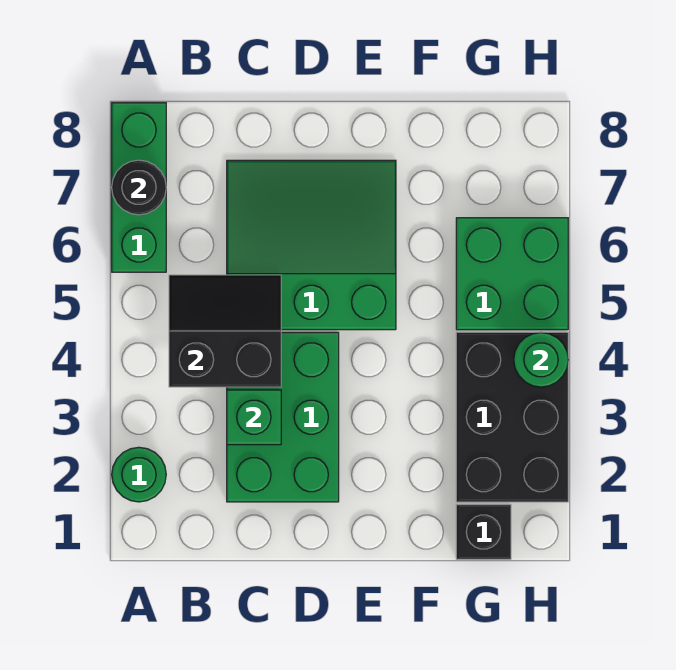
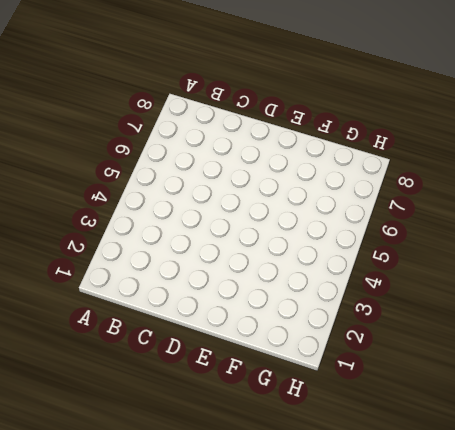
none -> green 1x1 round brick [112,447,166,502]
none -> green 1x3 brick [112,103,166,272]

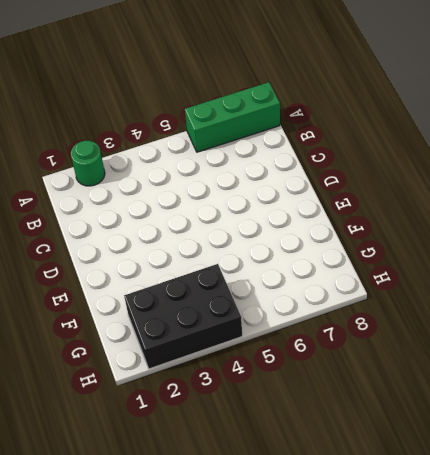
none -> green 2x3 brick [227,332,339,502]
none -> green 3x3 slope [227,160,396,330]

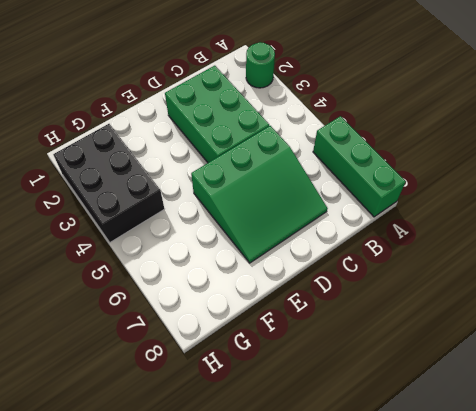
none -> black 1x1 brick [456,505,511,559]
none -> green 2x2 brick [456,218,568,330]

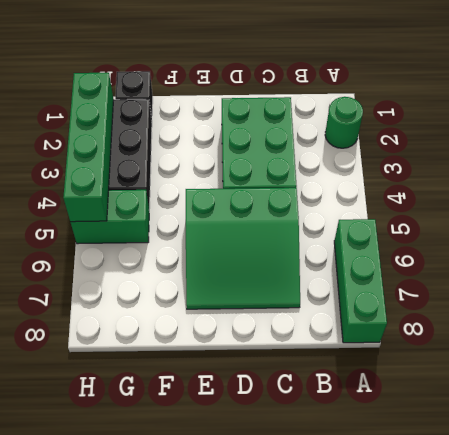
green 1x2 brick [71,190,149,244] -> green 2x2 brick [456,218,568,330]
green 1x4 brick [63,73,114,222] -> green 1x1 round brick [514,332,568,387]
none -> black 1x1 round brick [112,160,166,215]
none -> black 2x2 slope [169,275,281,387]

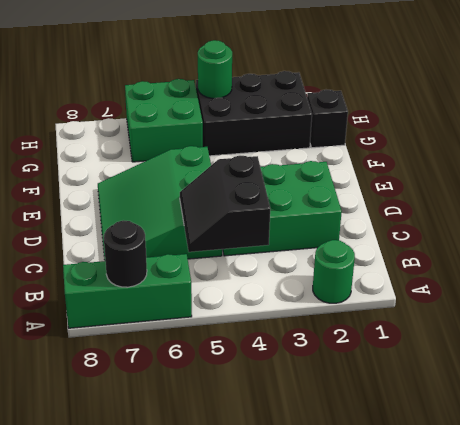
none -> green 1x1 brick [227,390,281,445]

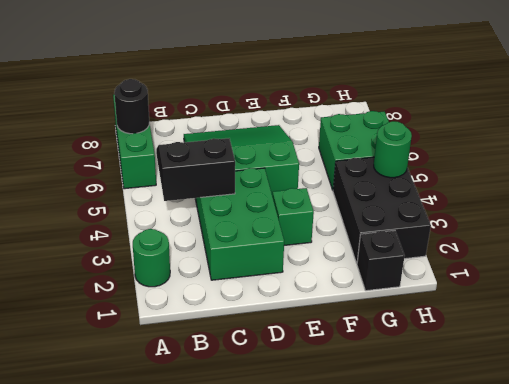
green 1x1 brick [273,188,314,245] -> green 1x1 brick moved to [227,390,281,445]

